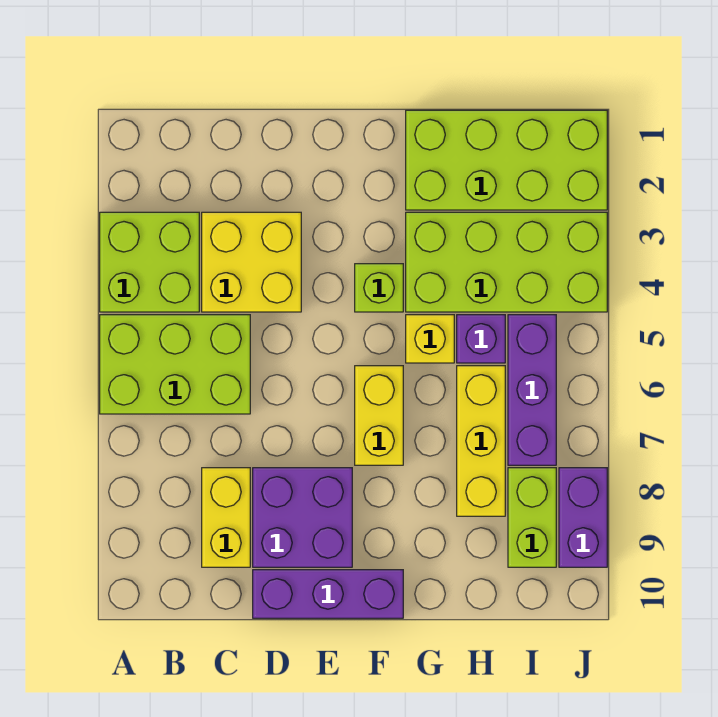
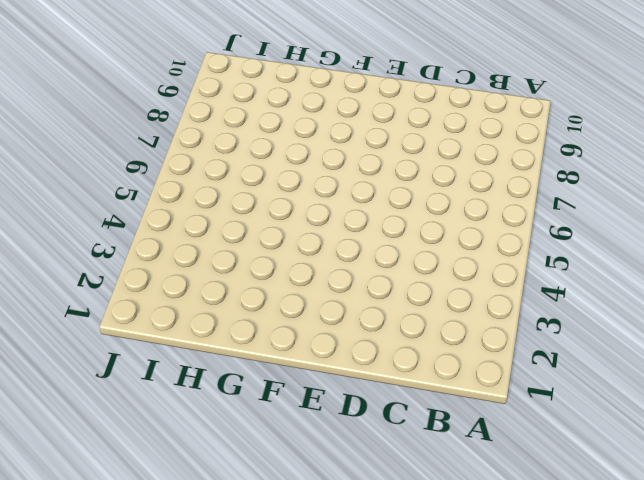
none -> lime 2x2 brick [100,212,199,312]
none -> lime 2x3 brick [100,315,250,414]
none -> yellow 2x2 brick [202,212,301,312]

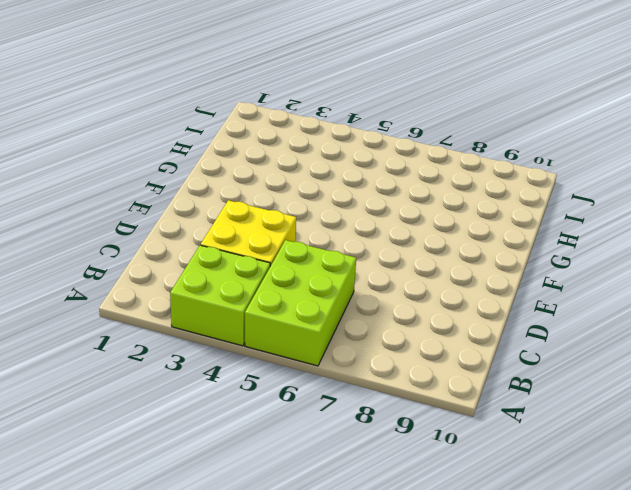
none -> yellow 1x2 brick [202,468,250,567]
none -> purple 2x2 brick [253,468,352,567]
none -> purple 1x3 brick [253,570,403,618]

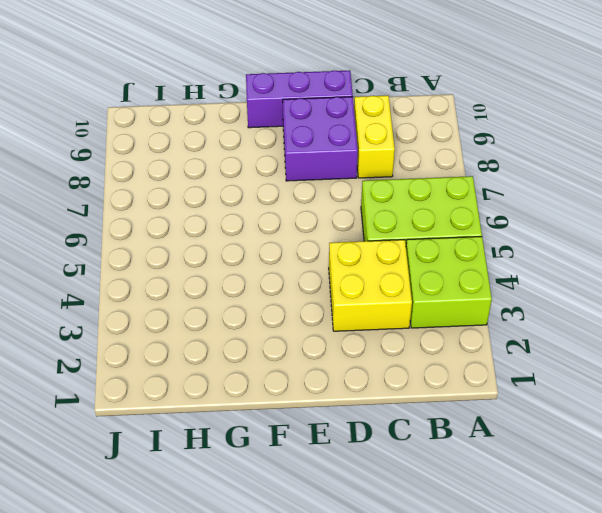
none -> lime 1x1 brick [355,264,403,312]
none -> yellow 1x2 brick [355,366,403,465]
none -> lime 2x4 brick [406,110,607,210]

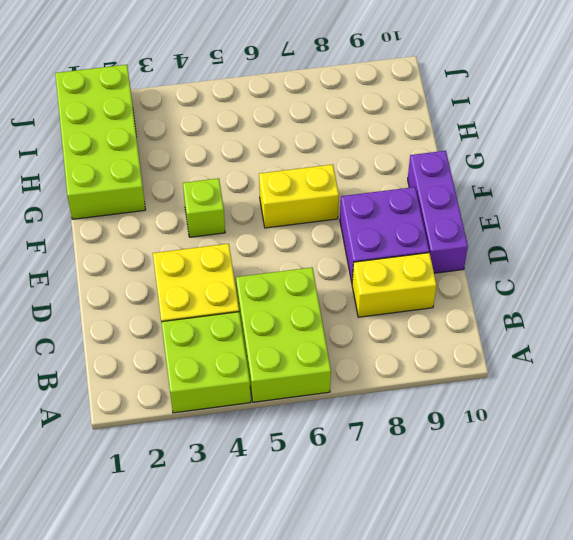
none -> lime 2x4 brick [406,212,607,312]
none -> yellow 1x1 brick [406,315,454,363]
none -> purple 1x1 brick [457,315,505,363]

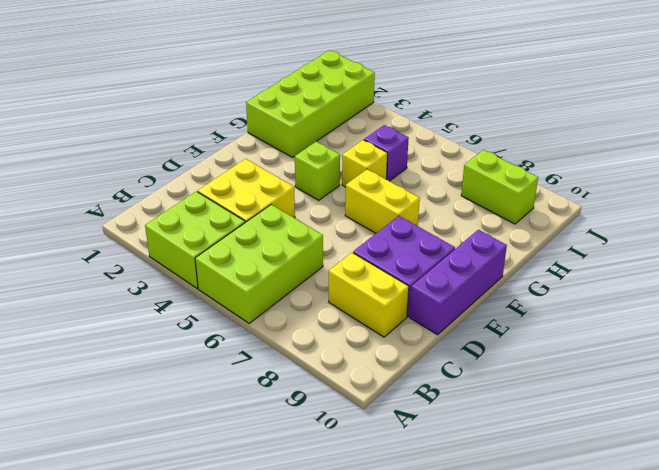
none -> lime 2x4 brick [406,212,607,312]
none -> yellow 1x3 brick [457,366,505,516]
none -> purple 1x3 brick [508,315,556,465]

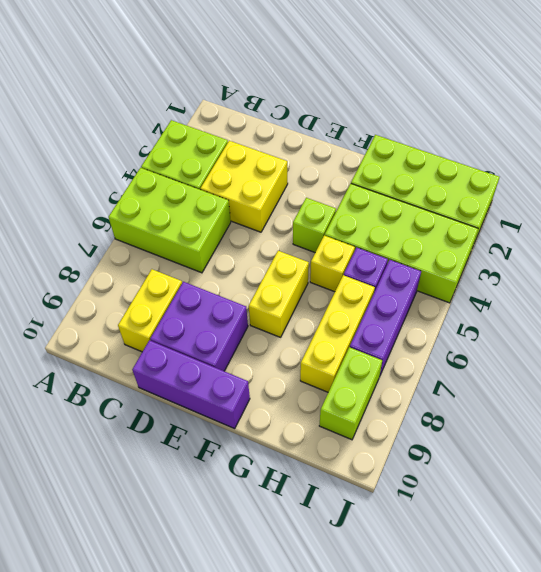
none -> purple 1x2 brick [559,468,607,567]

